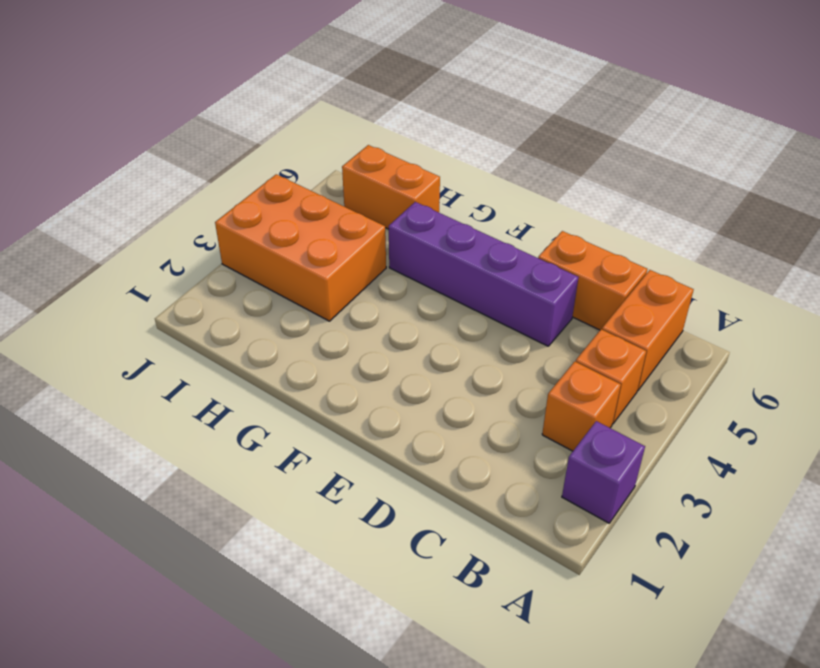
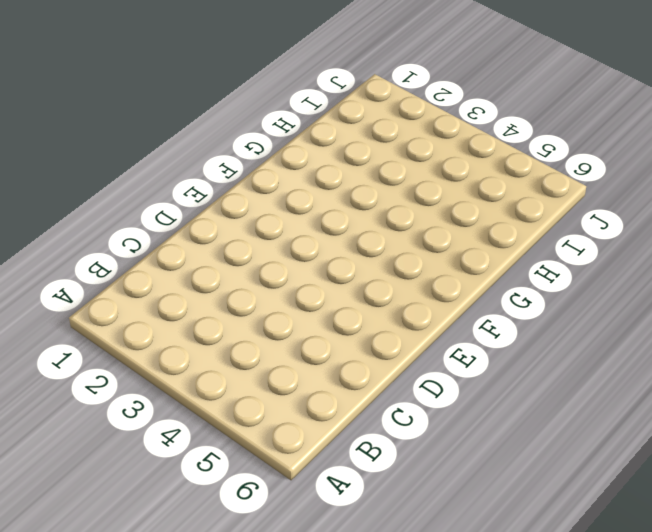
none -> purple 1x1 brick [562,421,645,523]
none -> orange 1x1 brick [542,362,621,451]

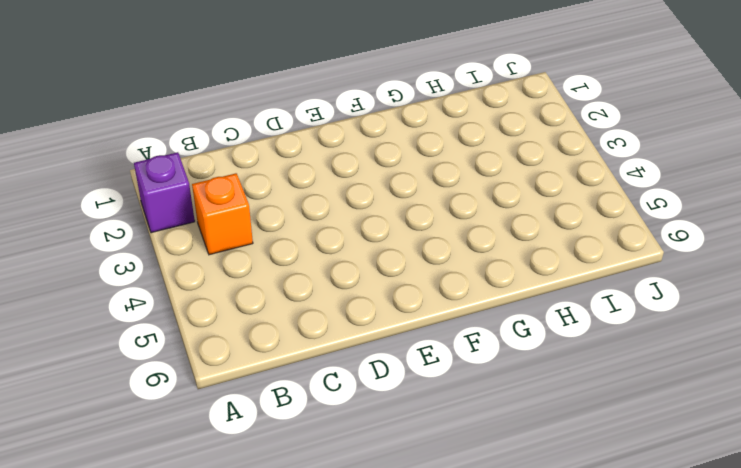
none -> orange 1x1 brick [576,329,646,423]
none -> orange 1x2 brick [602,270,694,391]

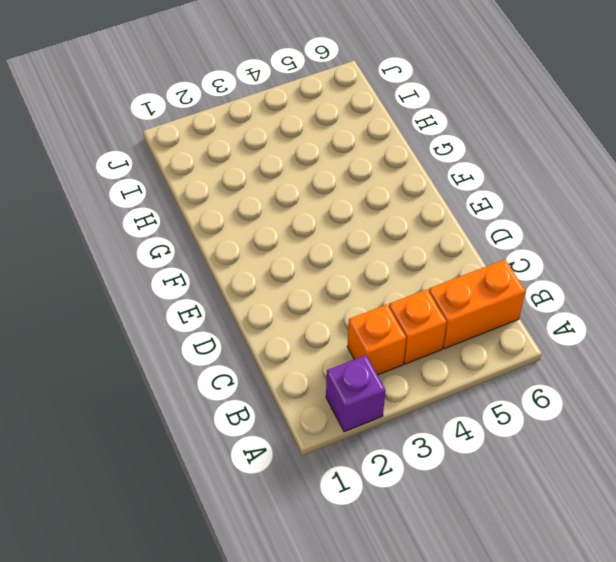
none -> orange 1x2 brick [538,231,647,330]
none -> purple 1x4 brick [389,202,579,346]

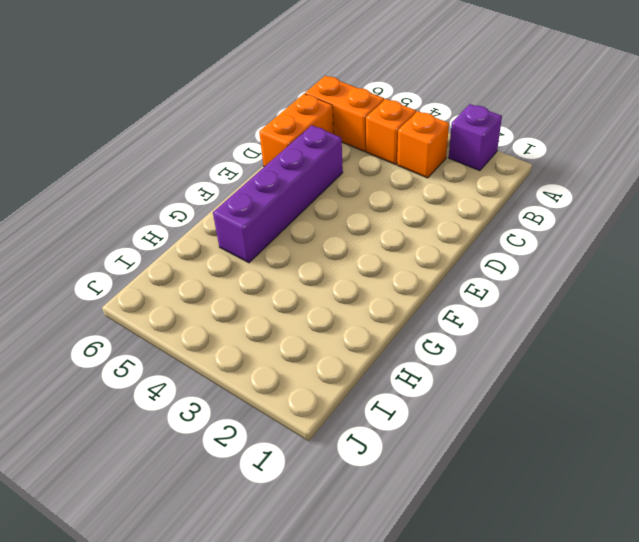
none -> orange 2x3 brick [215,174,386,321]
none -> orange 1x2 brick [342,145,440,229]

